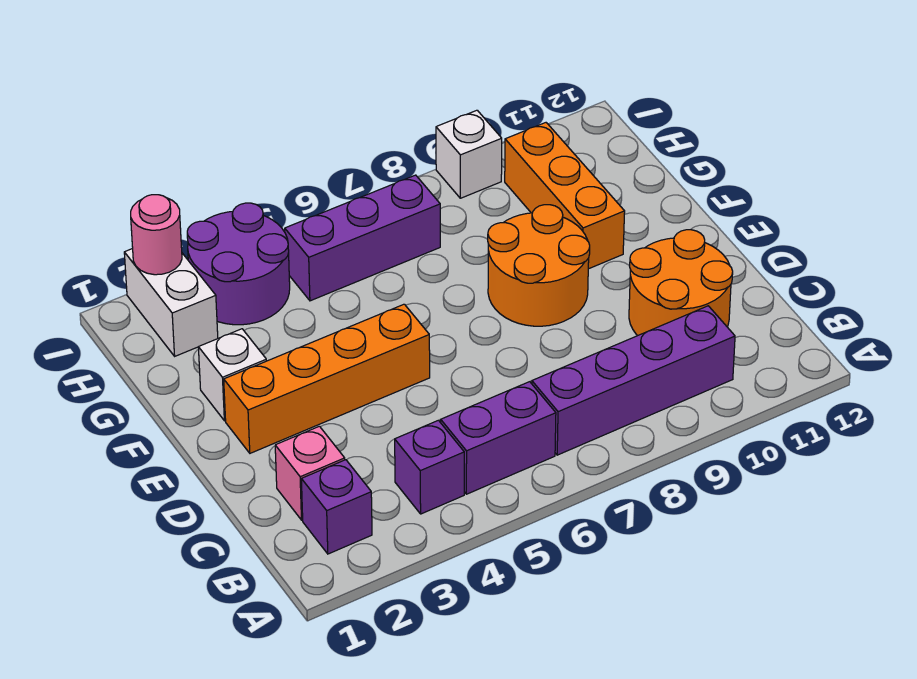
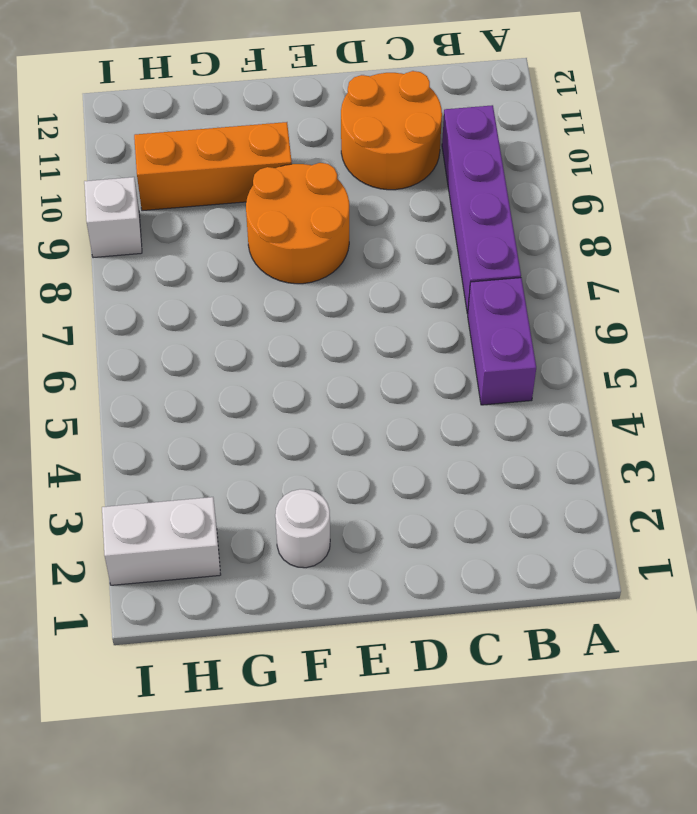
white 1x1 round brick [275,489,330,568] -> white 1x1 brick [198,329,266,421]
none -> purple 1x1 brick [301,460,372,554]
none -> purple 1x1 brick [395,420,464,514]
none -> pink 1x1 brick [275,426,345,520]

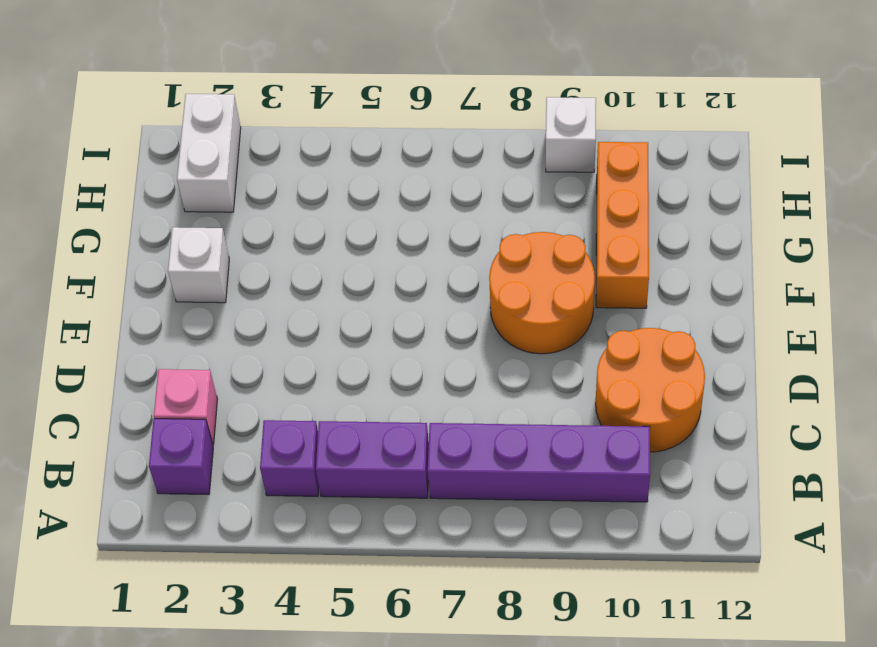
none -> orange 1x4 brick [224,304,430,453]
none -> purple 2x2 round brick [187,203,290,325]
none -> purple 1x3 brick [285,175,440,301]

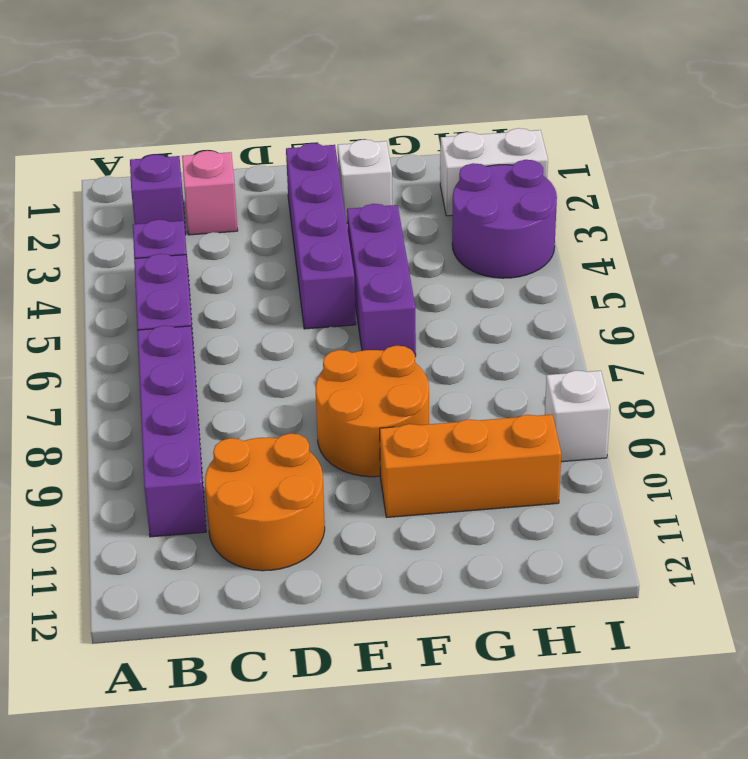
purple 1x4 brick [286,143,356,329] -> orange 1x4 brick [224,304,430,453]
purple 1x3 brick [347,204,416,356] -> purple 1x3 brick moved to [285,175,440,301]
none -> pink 1x1 round brick [131,195,182,275]

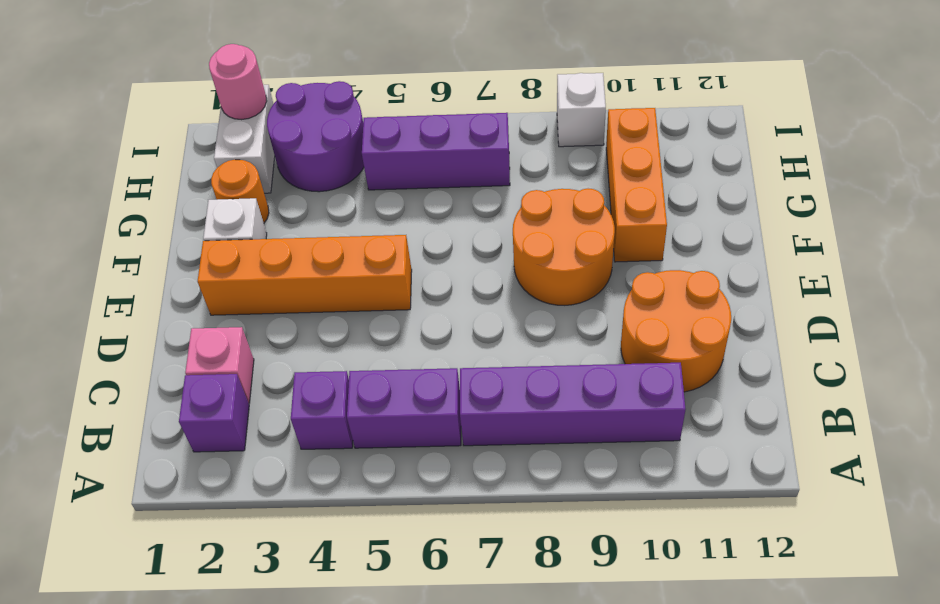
orange 1x1 round brick [211,160,269,223] -> none

